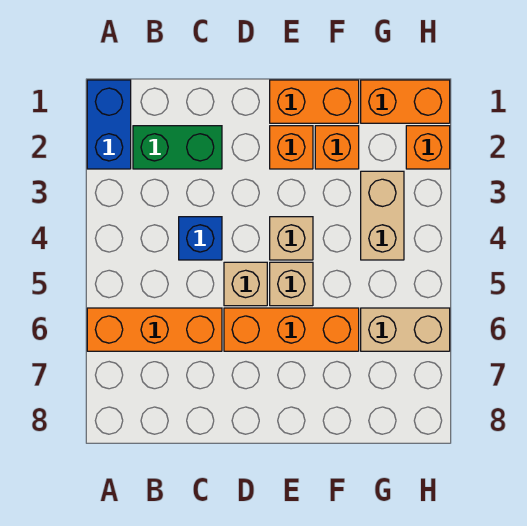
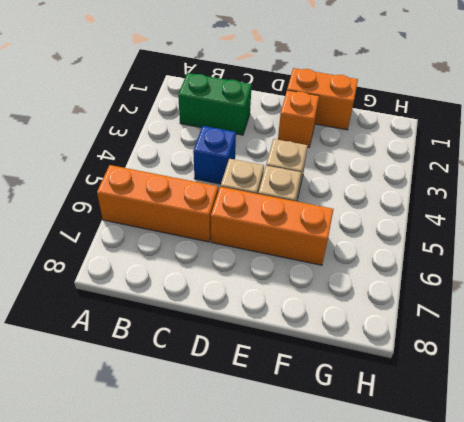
none -> blue 1x2 brick [87,80,131,169]
none -> orange 1x1 brick [315,126,359,169]
none -> orange 1x2 brick [361,80,450,123]

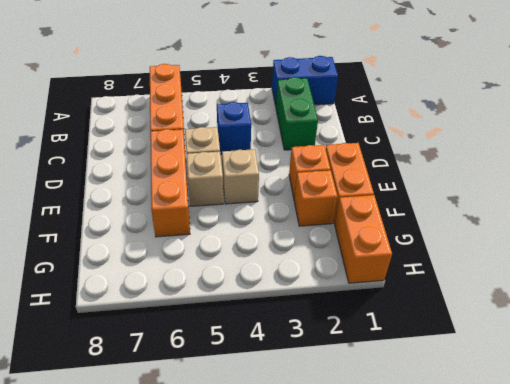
none -> tan 1x2 brick [361,171,404,260]
none -> tan 1x2 brick [361,308,450,351]
none -> orange 1x1 brick [406,126,450,169]

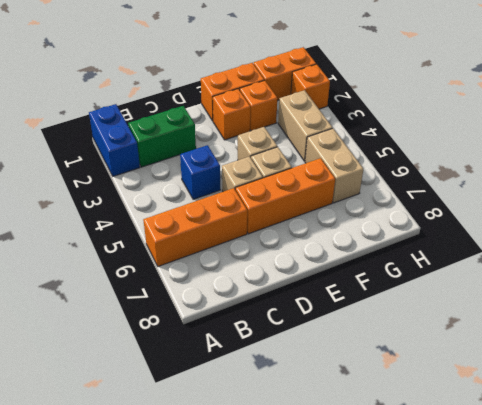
tan 1x2 brick [305,128,363,203] -> tan 1x2 brick turned to [361,308,450,351]

